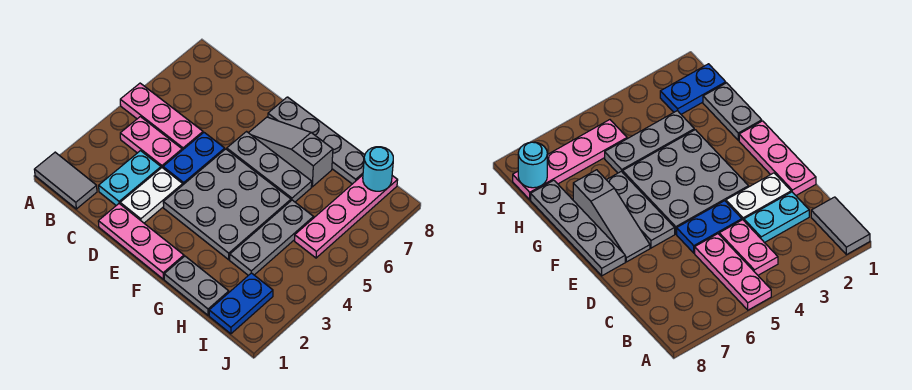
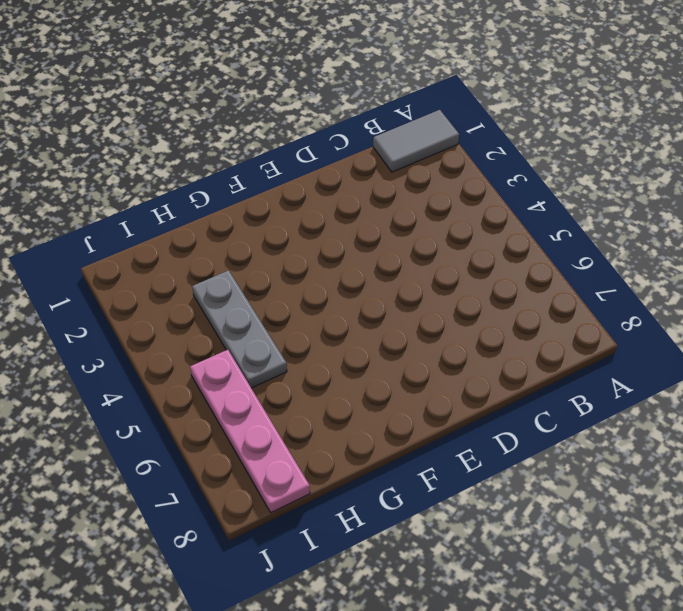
none -> pink 1x3 plate [120,83,203,150]
none -> pink 1x2 plate [120,117,182,168]
none -> cyan 1x2 plate [99,151,161,205]

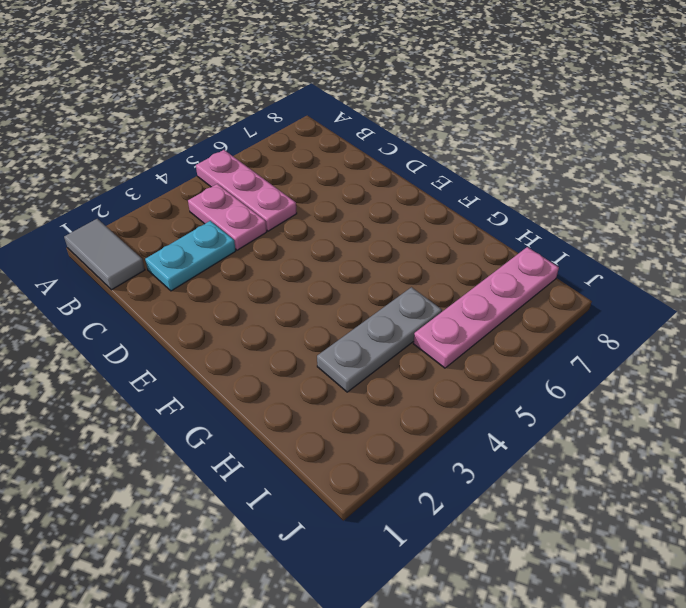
none -> pink 1x3 plate [98,204,184,279]
none -> white 1x2 plate [120,168,183,223]
none -> blue 1x2 plate [163,133,225,185]

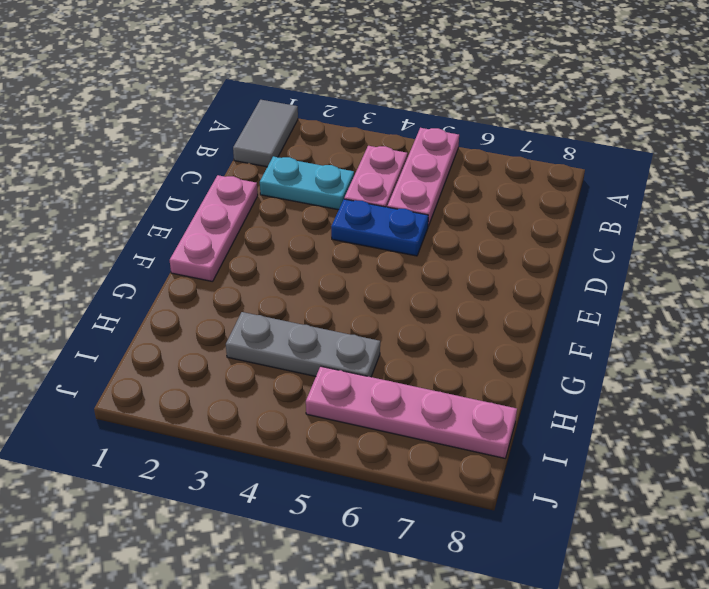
none -> white 1x2 plate [120,168,183,223]
none -> grey 3x3 plate [163,149,291,260]
none -> grey 1x3 plate [227,132,312,202]

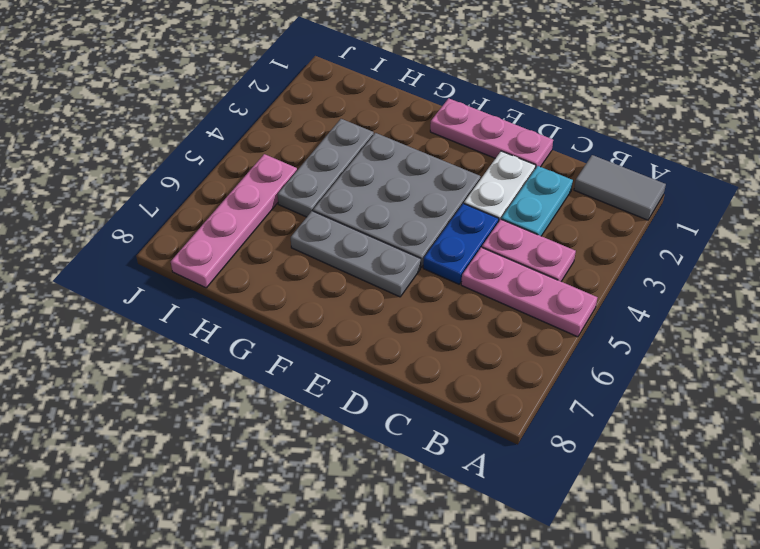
none -> grey 1x3 slope [249,117,333,187]
none -> grey 1x4 plate [268,97,365,184]
none -> grey 1x2 plate [164,256,229,315]

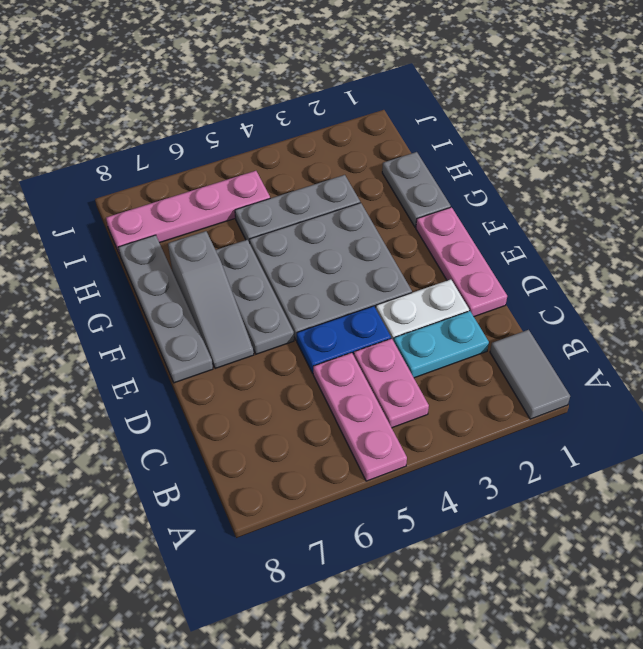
none -> blue 1x2 plate [209,273,273,334]
none -> cyan 1x1 round brick [363,147,393,191]

